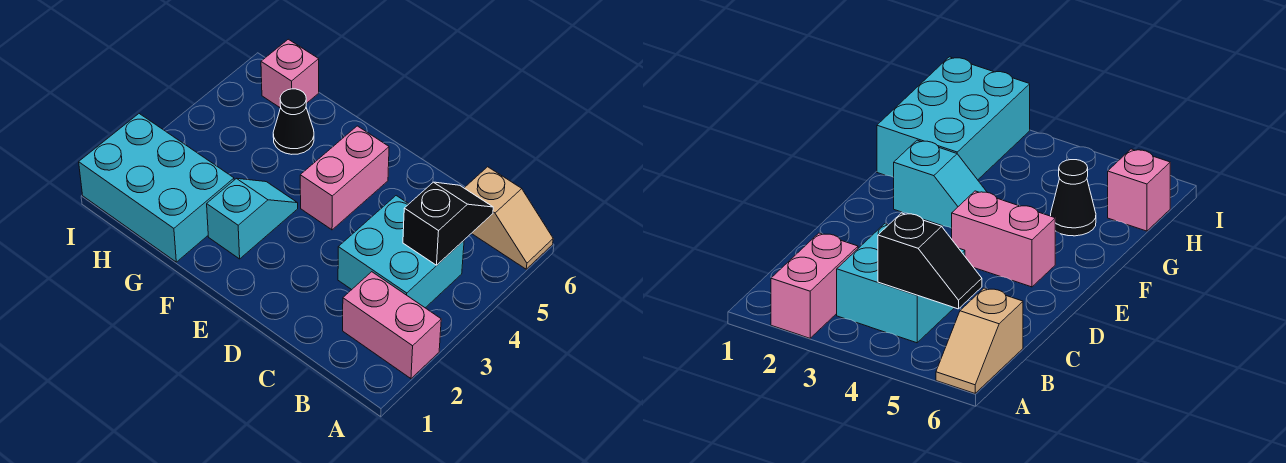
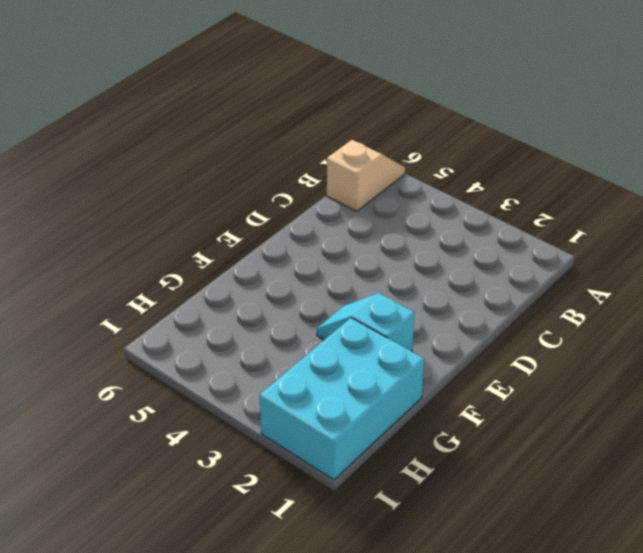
none -> pink 1x2 brick [343,272,441,379]
none -> cyan 2x2 brick [338,196,464,308]

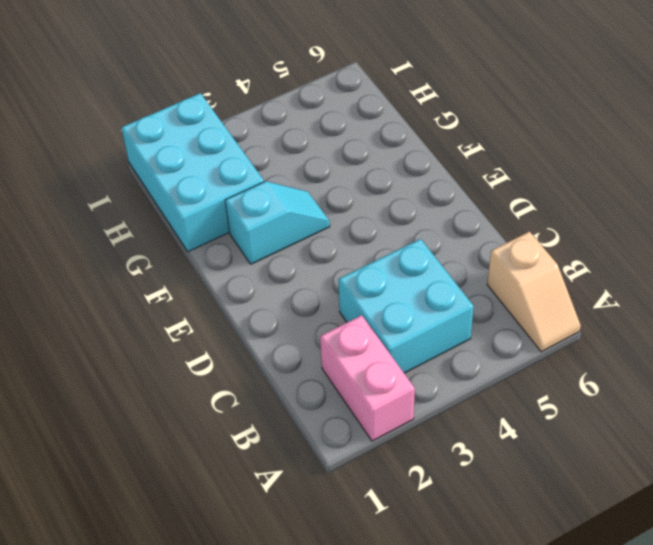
none -> pink 1x2 brick [300,126,389,230]
none -> black 1x1 cone [273,89,314,154]

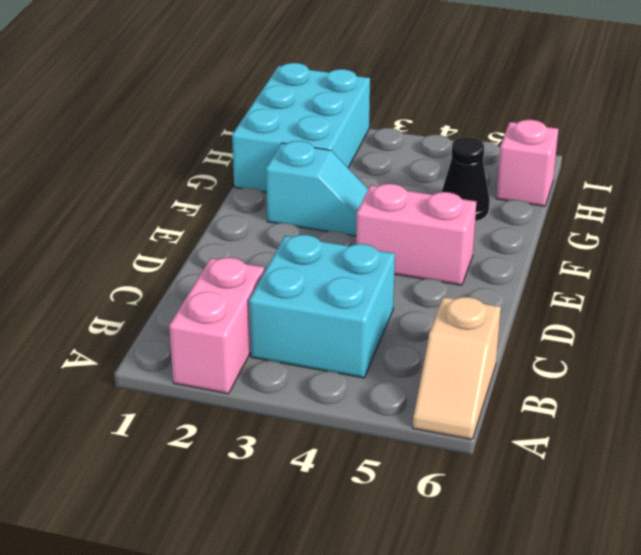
none -> black 1x2 slope [403,182,493,265]

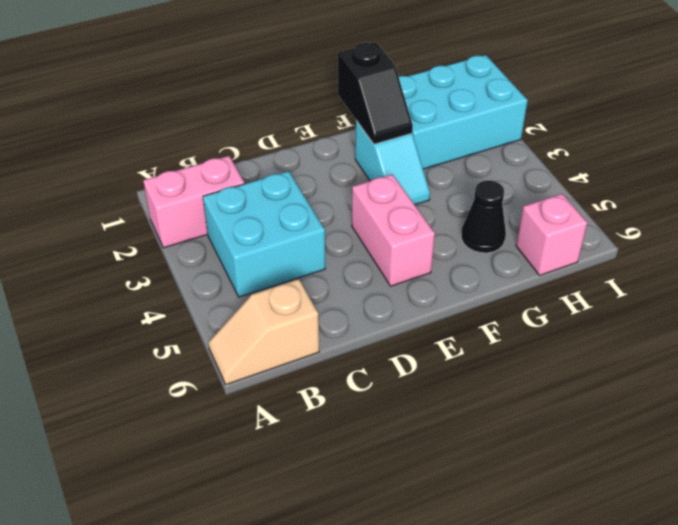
black 1x2 slope [338,43,413,144] -> black 1x2 slope moved to [403,182,493,265]

